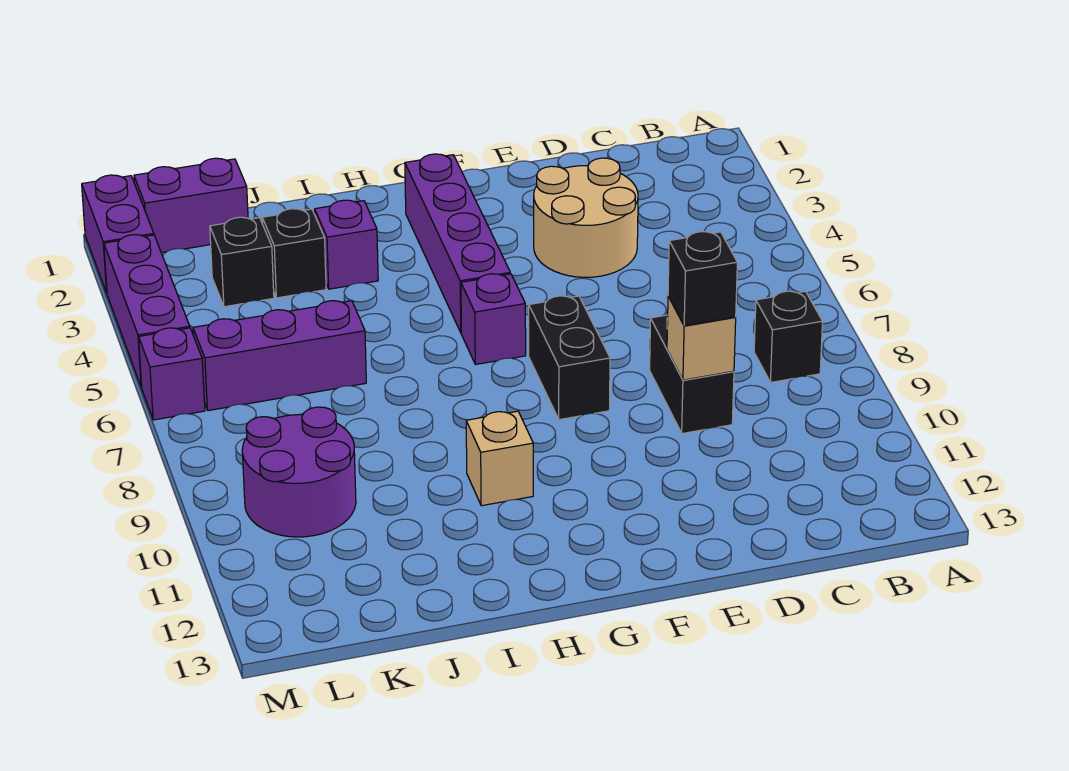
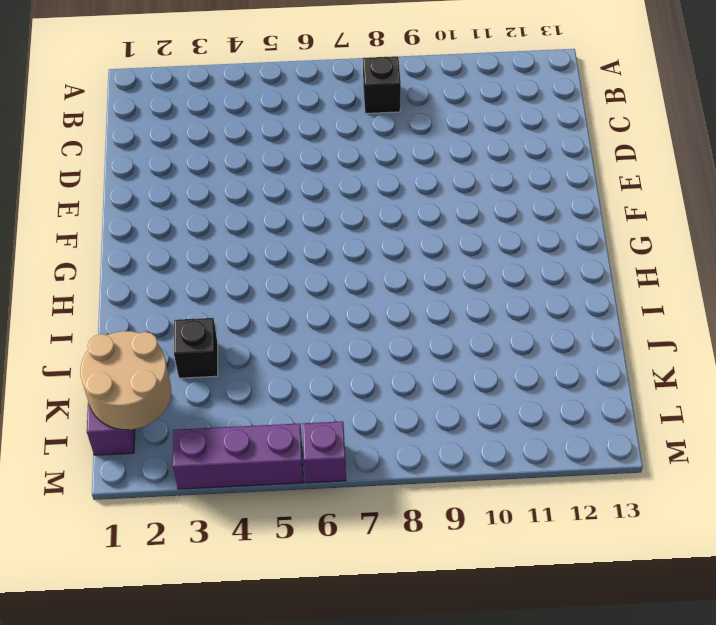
tan 2x2 round brick [80,331,171,430] -> tan 2x2 round brick moved to [534,158,638,277]
none -> black 1x2 brick [650,315,734,434]
none -> black 1x2 brick [529,296,610,420]
none -> purple 1x4 brick [405,154,510,332]

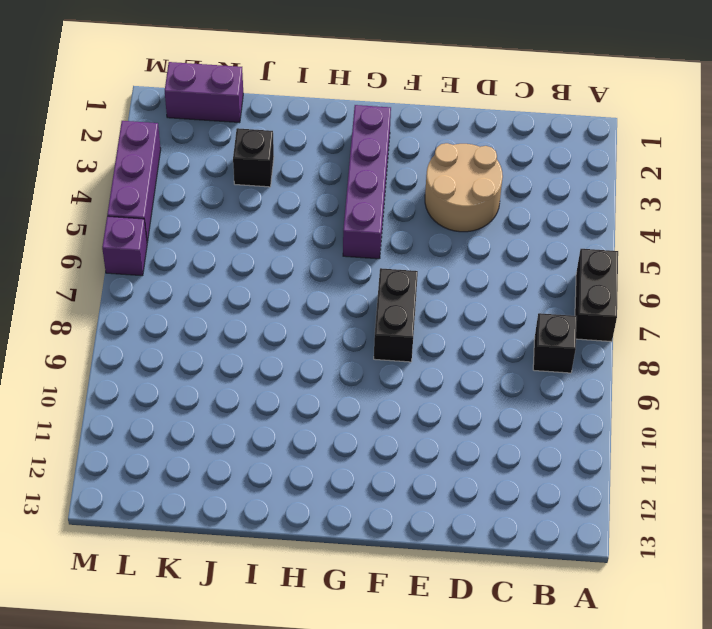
black 1x2 brick [575,249,618,342] -> black 1x2 brick moved to [650,315,734,434]
none -> purple 1x1 brick [461,274,526,365]
none -> tan 1x1 brick [466,411,533,506]
none -> purple 1x1 brick [315,200,378,289]

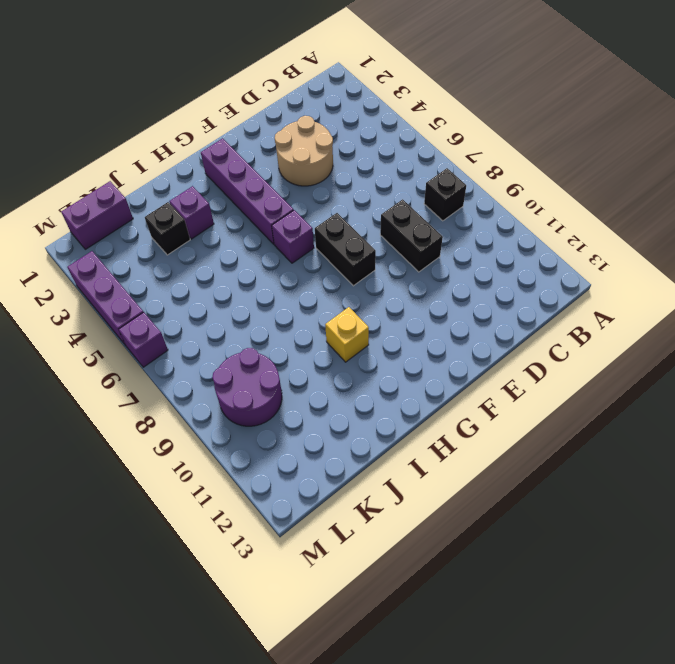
yellow 1x1 brick [325,307,369,362] -> tan 1x1 brick [466,411,533,506]
none -> purple 1x3 brick [193,301,366,411]
none -> black 1x1 brick [210,217,274,307]
none -> purple 1x2 brick [82,175,154,293]

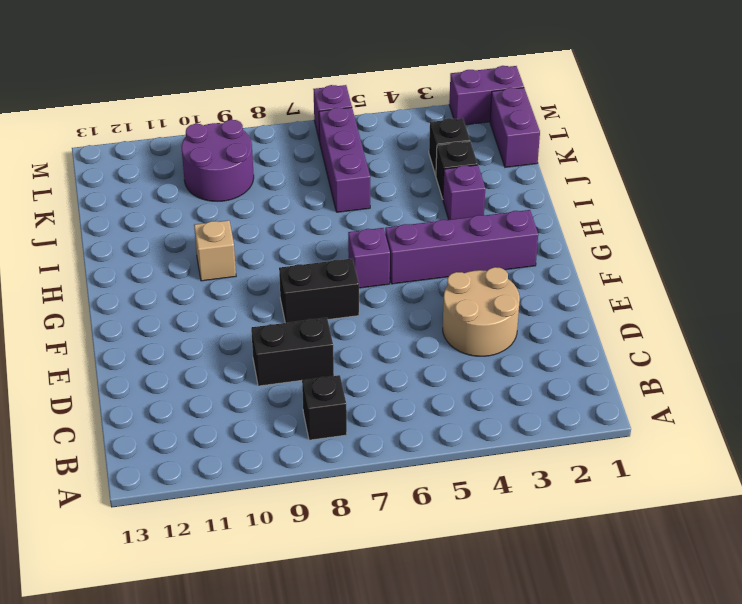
none -> purple 1x3 brick [104,235,190,387]
none -> tan 1x1 brick [667,296,736,380]
none -> black 1x1 brick [668,232,737,326]

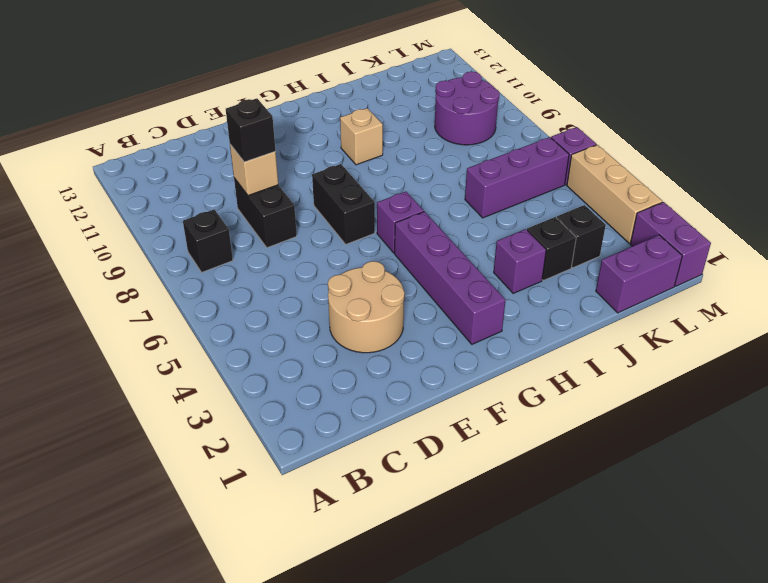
tan 1x3 brick [567,145,662,243] -> purple 1x3 brick [104,235,190,387]

